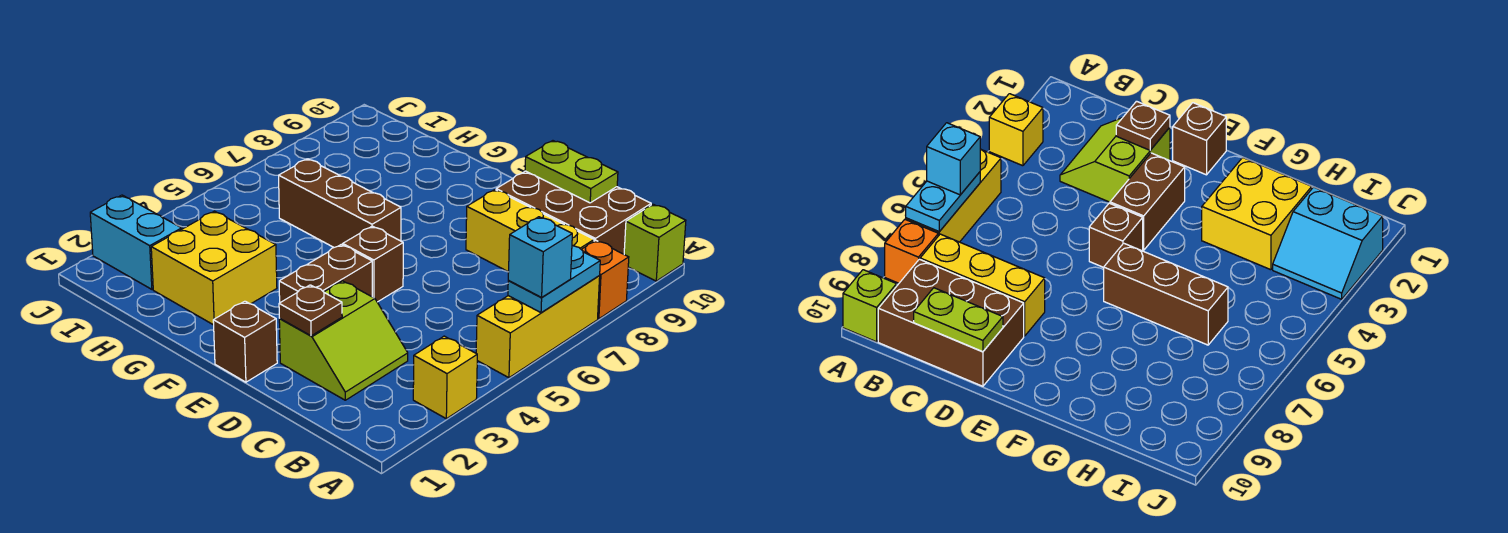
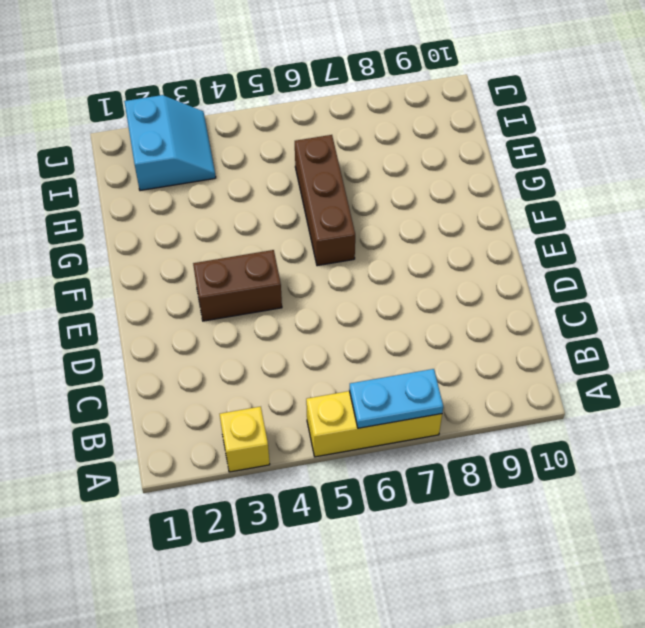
none -> orange 1x1 brick [581,240,629,319]
none -> lime 1x1 brick [624,204,686,281]
none -> yellow 1x3 brick [466,190,594,272]

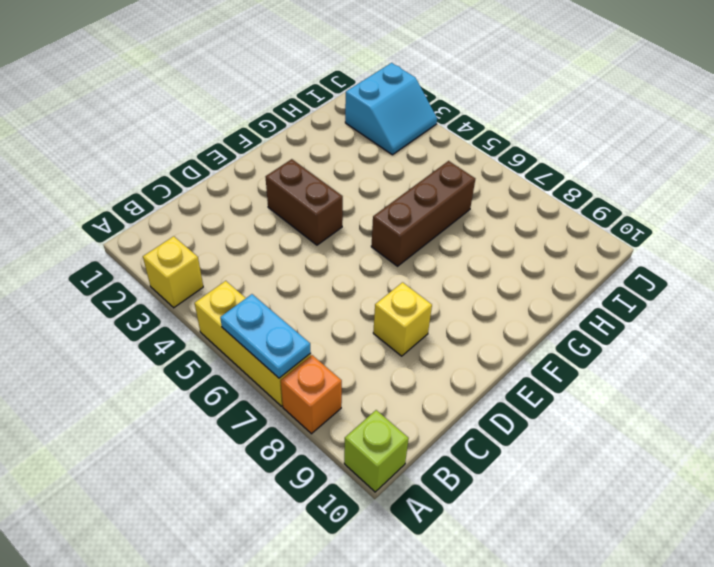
yellow 1x1 brick [373,282,432,356] -> yellow 1x3 brick [466,190,594,272]
none -> brown 2x3 brick [496,171,651,254]
none -> lime 2x2 slope [279,281,408,400]
none -> brown 1x1 brick [213,301,277,382]

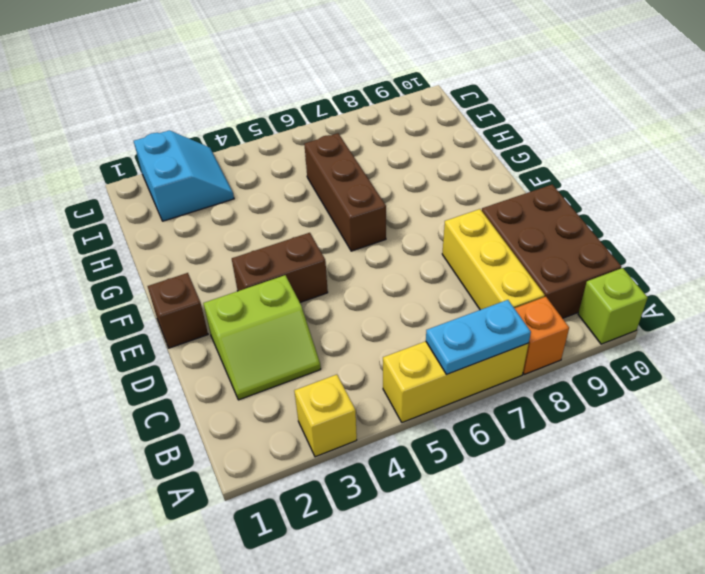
none -> brown 1x1 brick [343,226,403,302]
none -> yellow 2x2 brick [151,211,277,325]
none -> lime 1x2 plate [525,141,618,203]

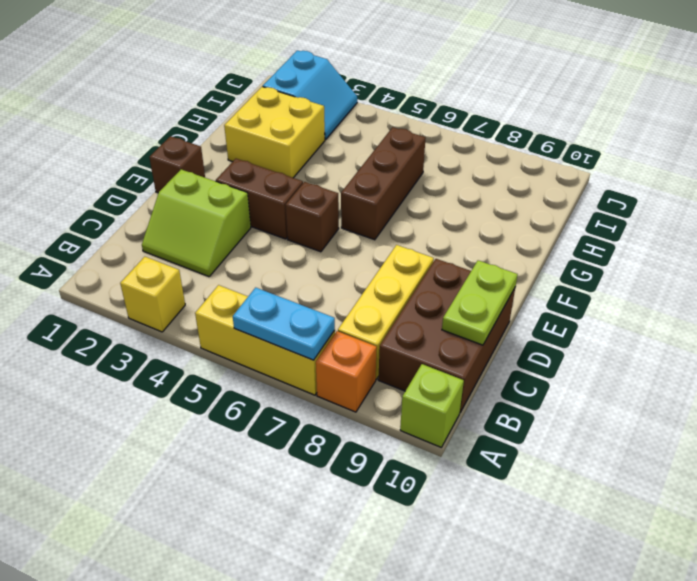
none -> brown 1x1 plate [279,285,342,336]
none -> cyan 1x1 brick [508,217,572,297]

